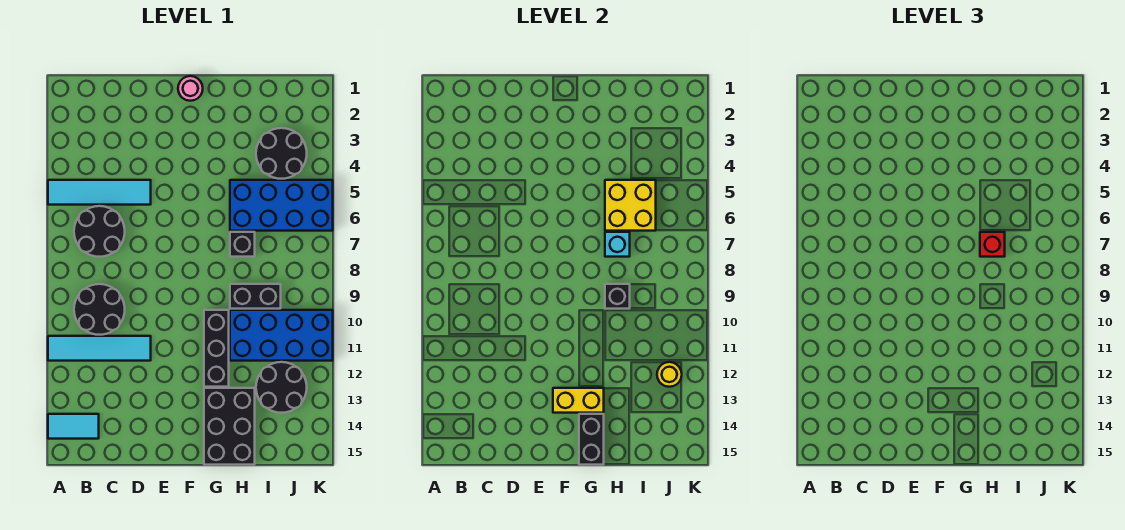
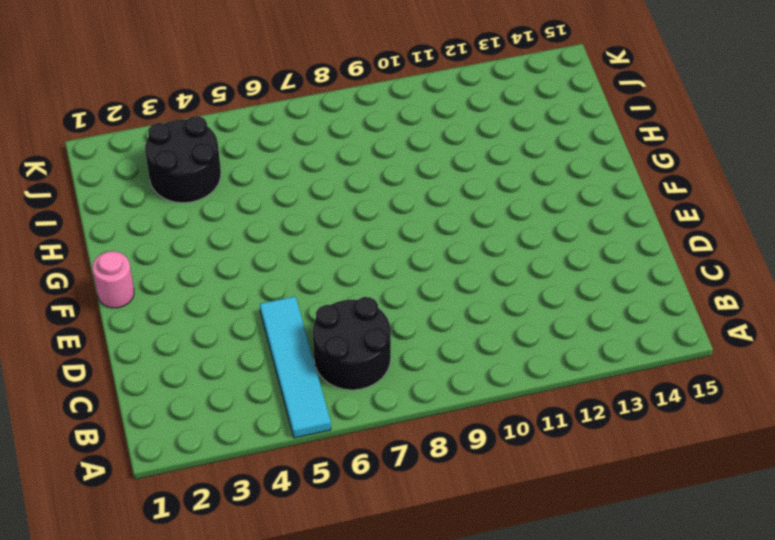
none -> cyan 1x4 tile [48,336,151,361]
none -> cyan 1x2 tile [48,414,99,439]
none -> black 2x2 round brick [74,284,125,335]

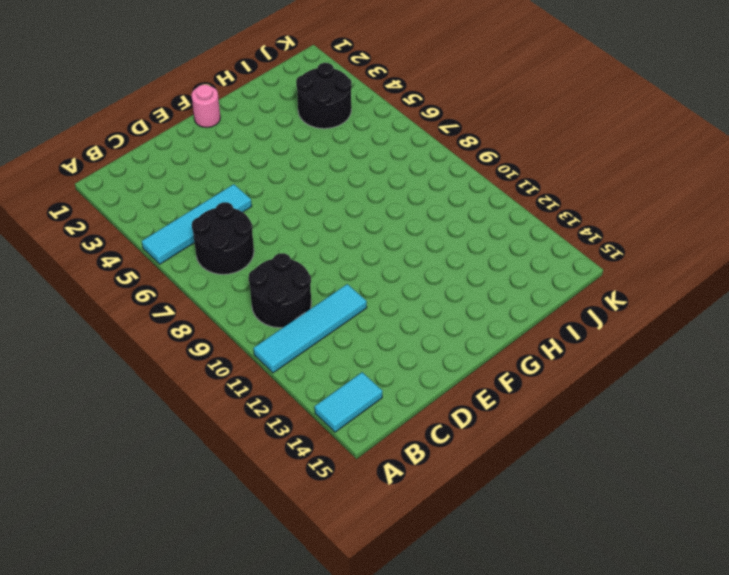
none -> black 1x3 brick [204,310,229,387]
none -> black 2x3 brick [204,388,255,465]
none -> blue 2x4 brick [230,180,333,231]

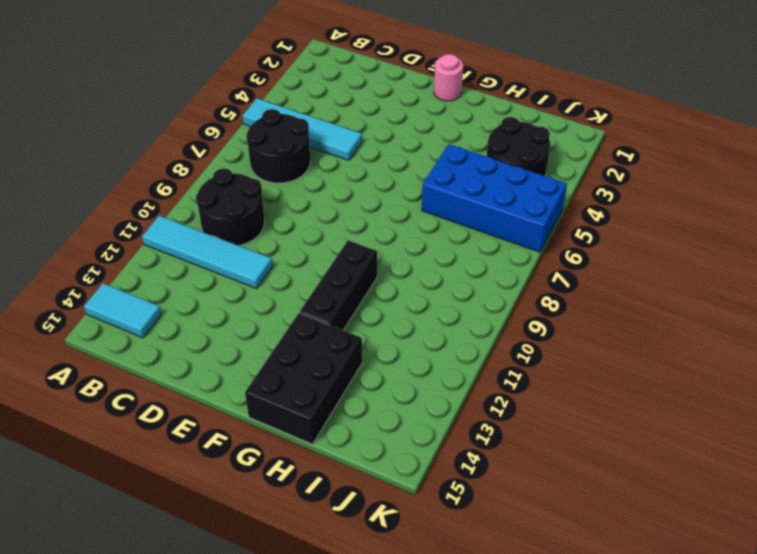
none -> black 1x1 brick [230,232,255,257]
none -> black 1x2 brick [230,284,281,309]
none -> blue 2x4 brick [230,310,333,361]

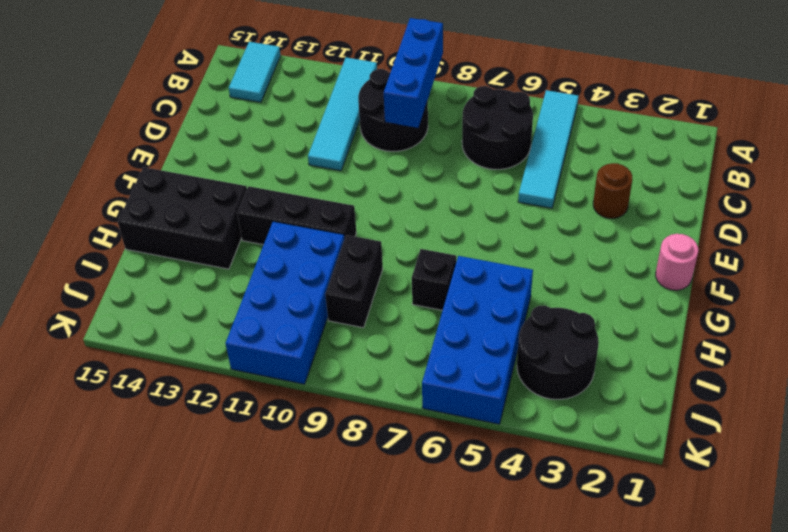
blue 1x3 brick [384,18,443,128] -> none
brown 1x1 round brick [593,163,632,218] -> none
none -> black 2x2 round brick [256,362,307,413]
none -> yellow 1x2 brick [553,388,604,413]
none -> black 1x2 brick [579,414,604,465]

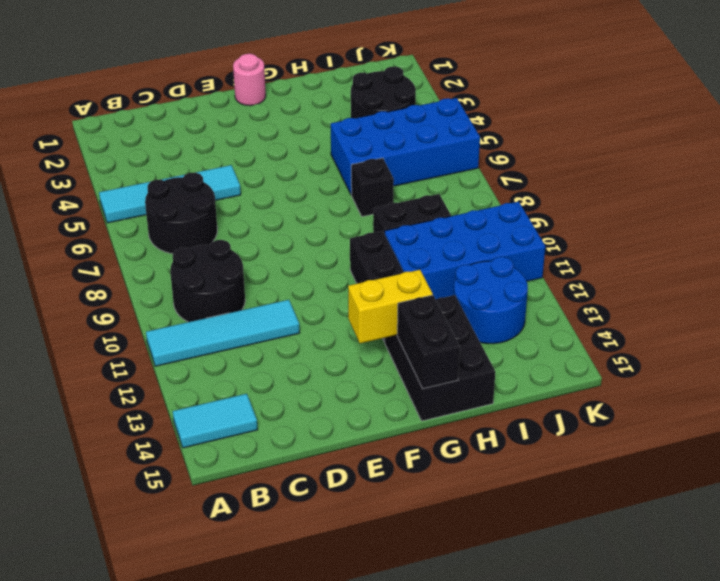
blue 2x2 round brick [454,257,528,344] -> black 2x2 round brick [256,362,307,413]
none -> yellow 2x2 brick [605,180,656,231]
none -> cyan 1x1 brick [605,232,630,257]
none -> black 1x1 brick [605,284,630,309]

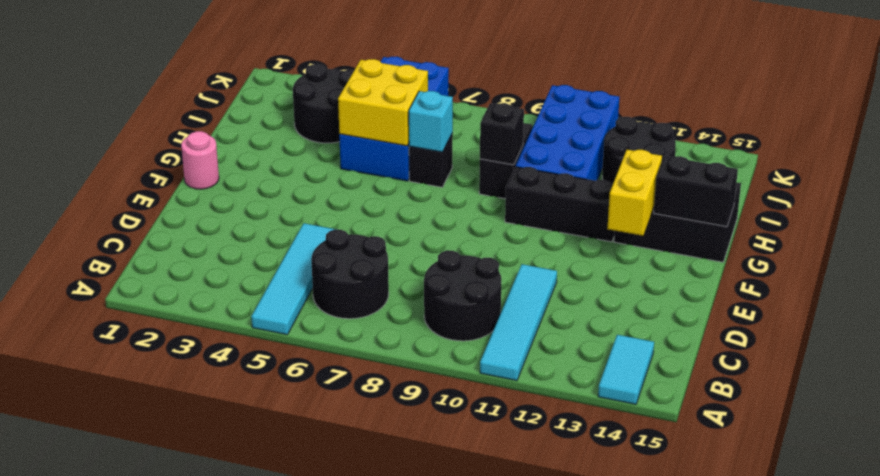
none -> yellow 1x1 round brick [657,362,682,387]
none -> red 1x1 brick [980,232,1005,257]

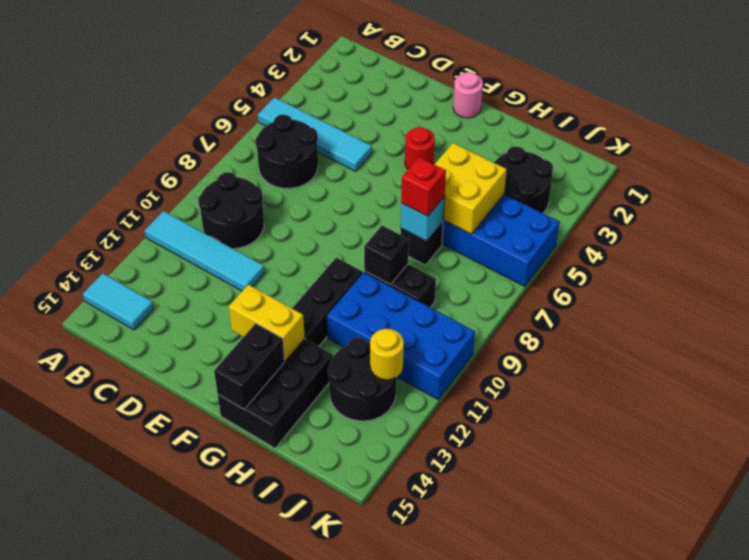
red 1x1 round brick [405,127,435,169] -> none

